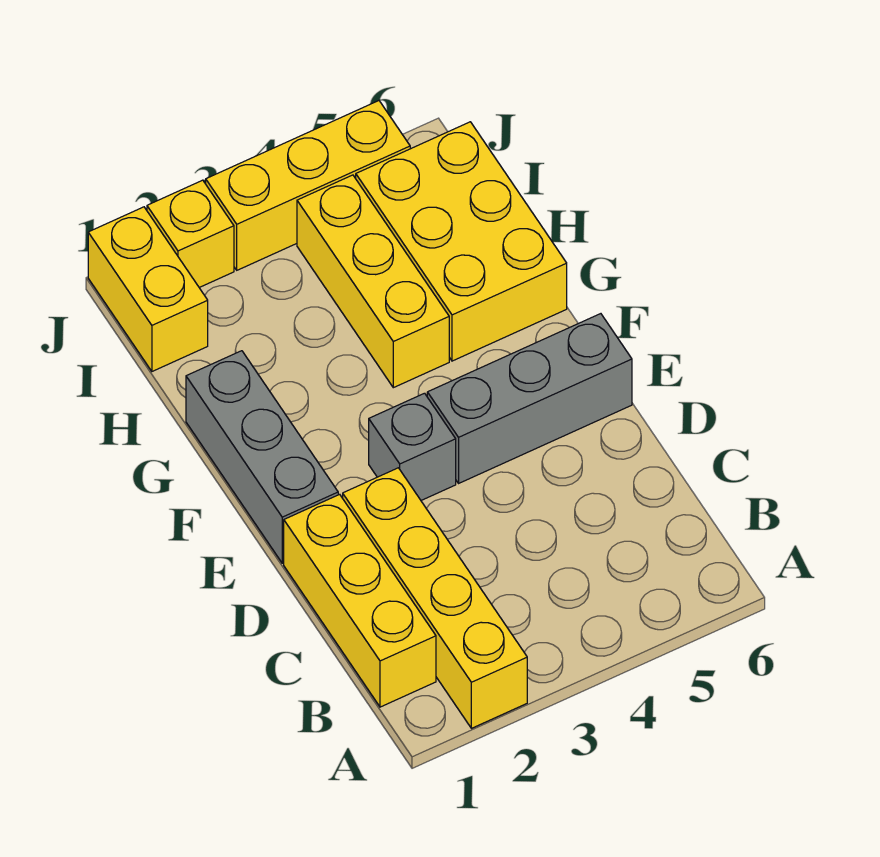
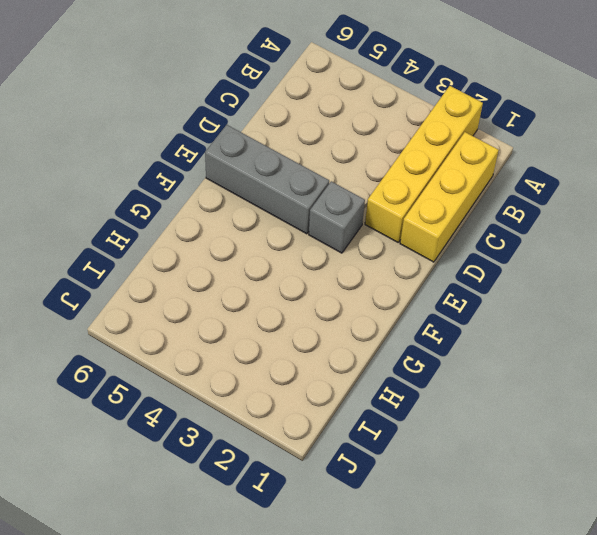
none -> grey 1x3 brick [186,351,338,563]
none -> yellow 1x3 brick [297,175,449,388]

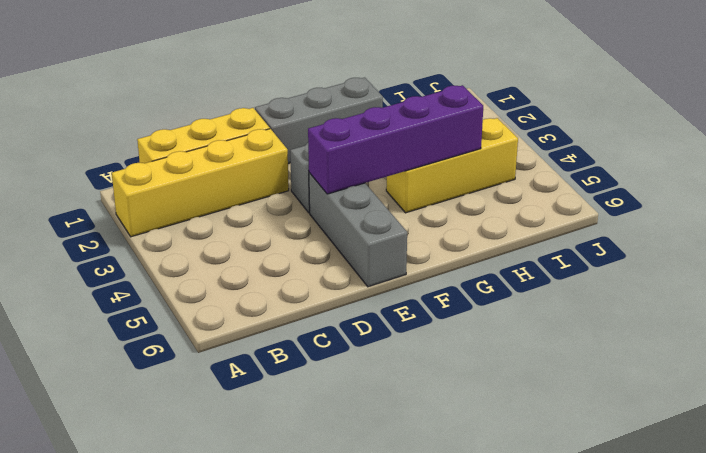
purple 1x4 brick [308,85,483,194] -> none
none -> yellow 2x3 brick [356,122,567,361]
none -> yellow 1x2 brick [88,207,208,371]

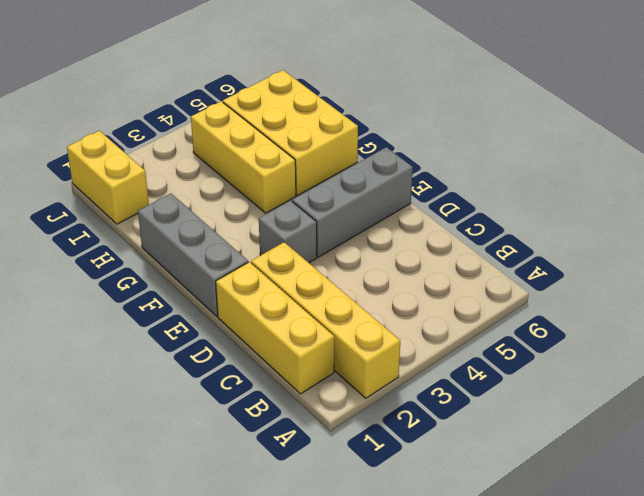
none -> yellow 1x1 brick [147,180,234,288]
none -> yellow 1x3 brick [206,101,410,270]

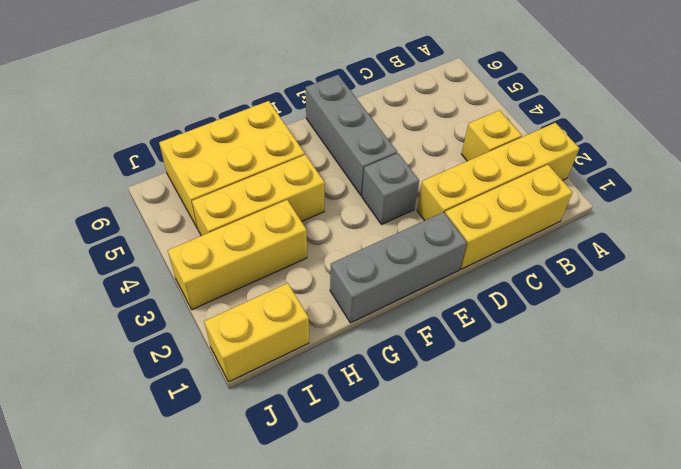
yellow 1x1 brick [462,110,522,161] -> yellow 1x1 brick moved to [147,180,234,288]
yellow 1x3 brick [168,200,307,310] -> yellow 1x3 brick turned to [206,101,410,270]

